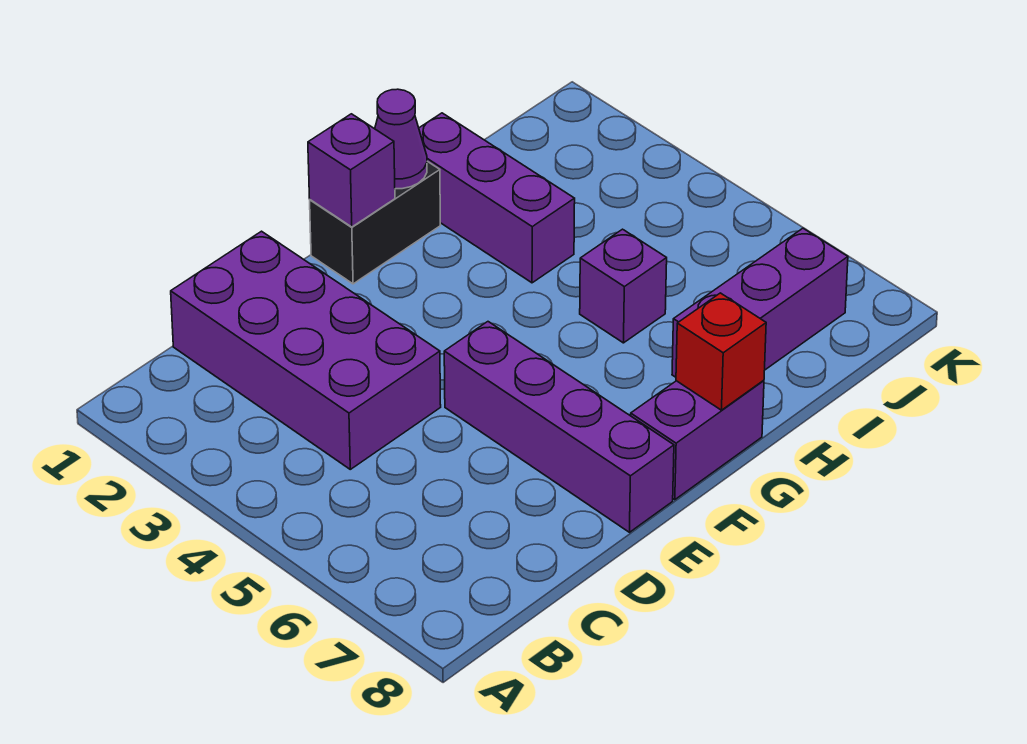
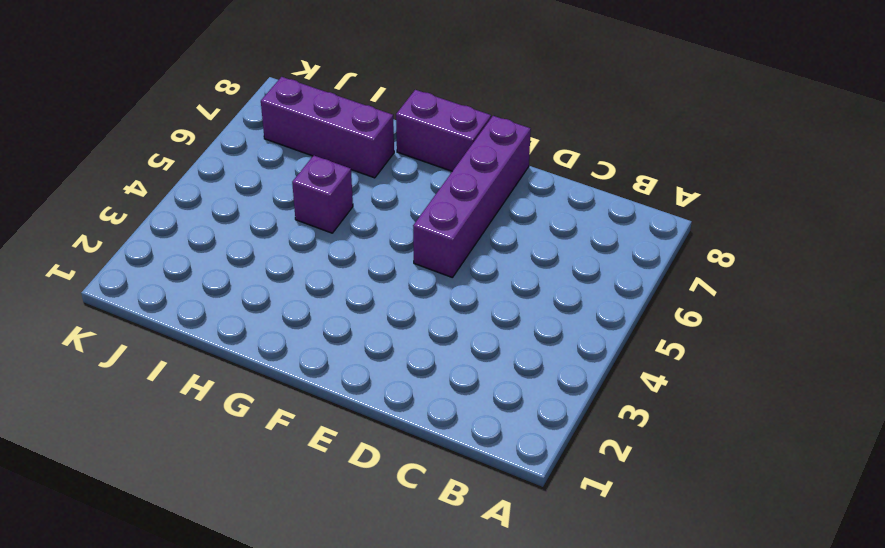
none -> purple 2x4 brick [171,231,441,469]
none -> black 1x2 brick [310,161,440,284]

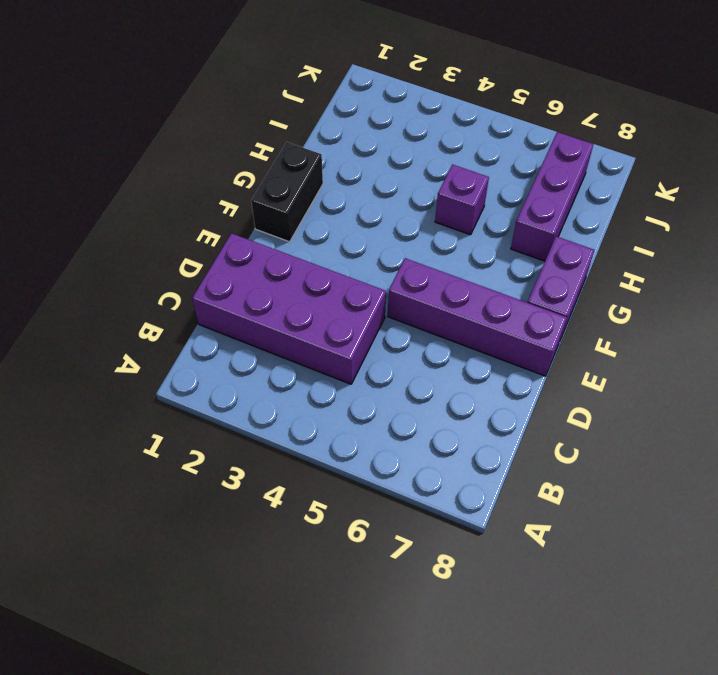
none -> purple 1x3 brick [419,113,575,283]
none -> purple 1x1 brick [308,114,395,227]

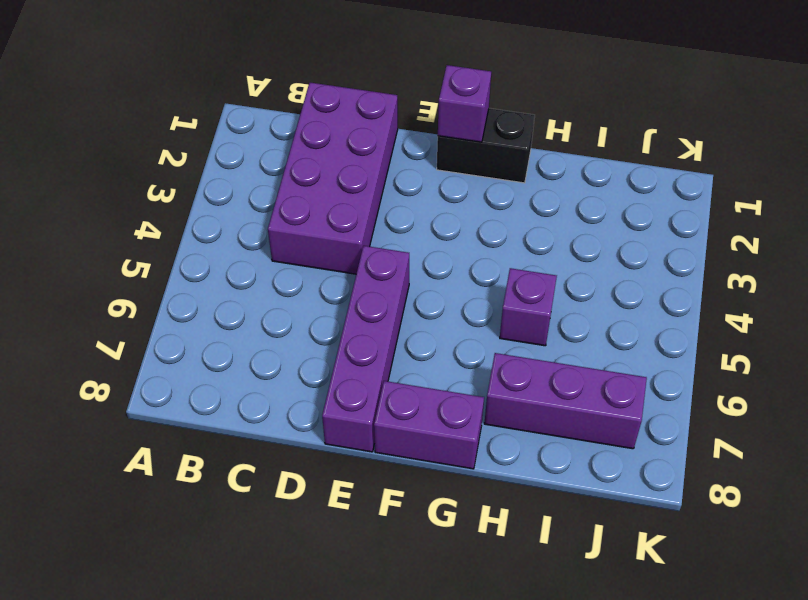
none -> purple 1x3 brick [419,113,575,283]
none -> purple 1x1 cone [375,89,427,189]

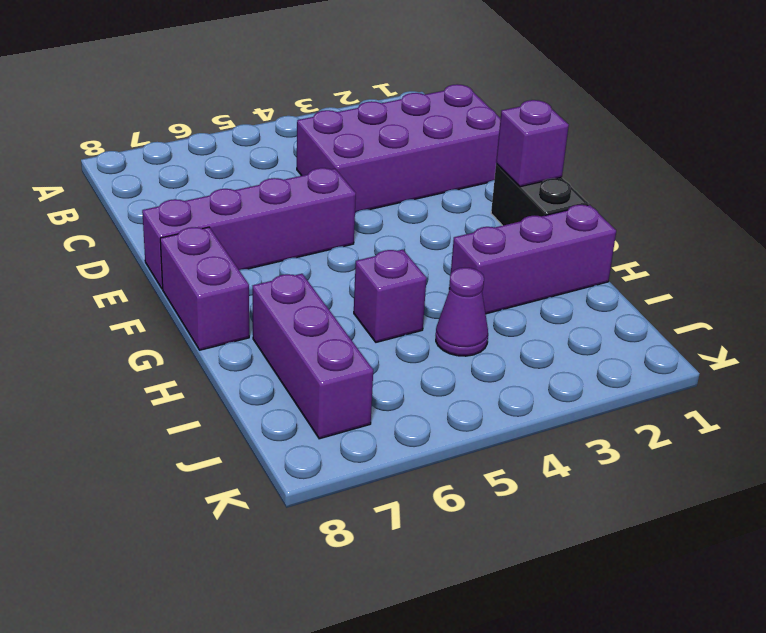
purple 1x1 cone [436,268,488,356] -> purple 1x1 cone moved to [375,89,427,189]
none -> red 1x1 brick [676,293,766,410]

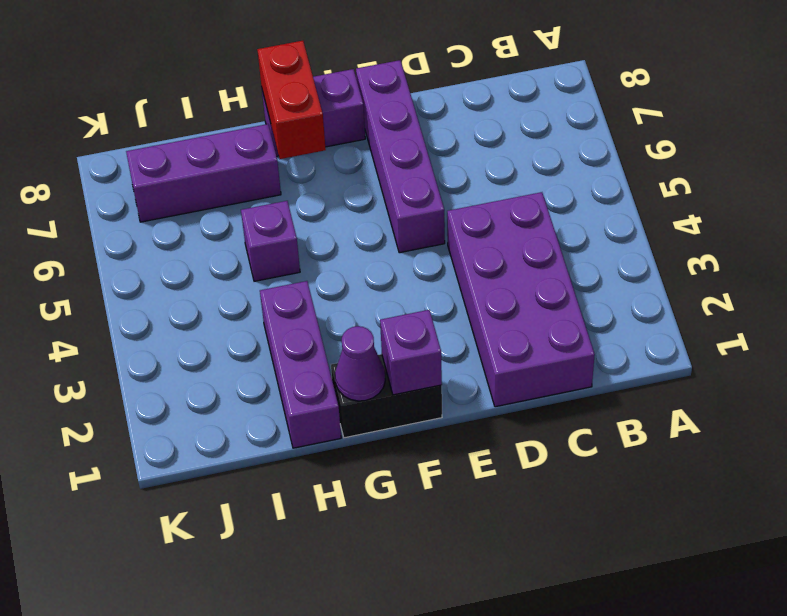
red 1x2 brick [257,41,326,159] -> red 1x1 brick [676,293,766,410]

